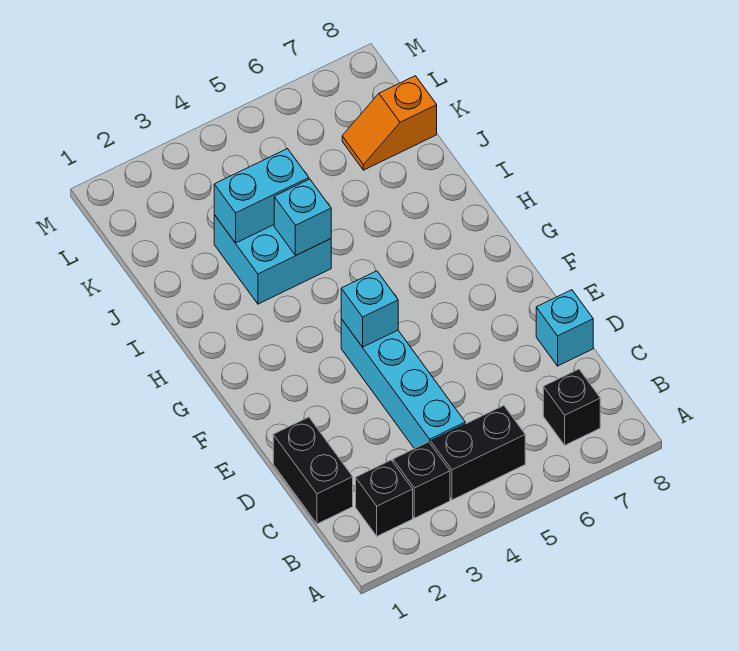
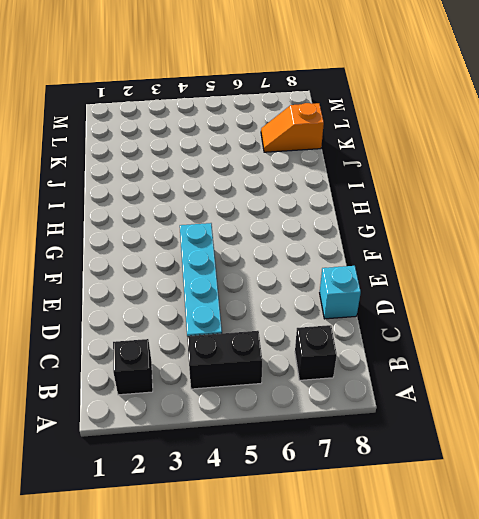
none -> black 1x1 brick [393,442,450,518]
none -> black 1x2 brick [273,417,353,524]
none -> cyan 2x2 brick [214,215,331,304]

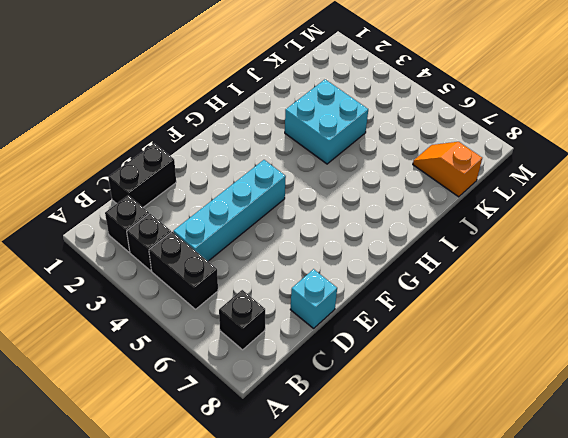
none -> cyan 1x1 brick [341,271,398,347]
none -> cyan 1x1 brick [274,179,331,255]
none -> cyan 1x2 brick [214,149,309,243]

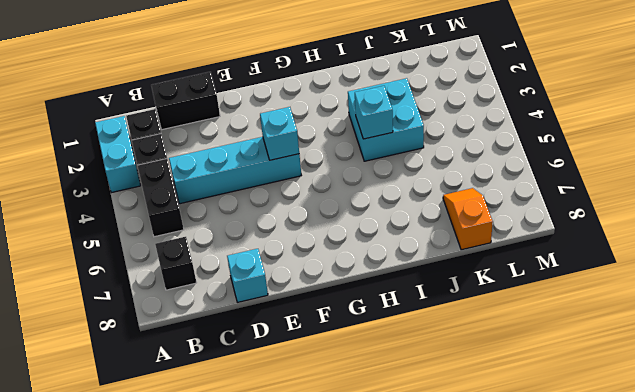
cyan 1x2 brick [95,116,141,193] -> cyan 1x2 brick moved to [214,149,309,243]

